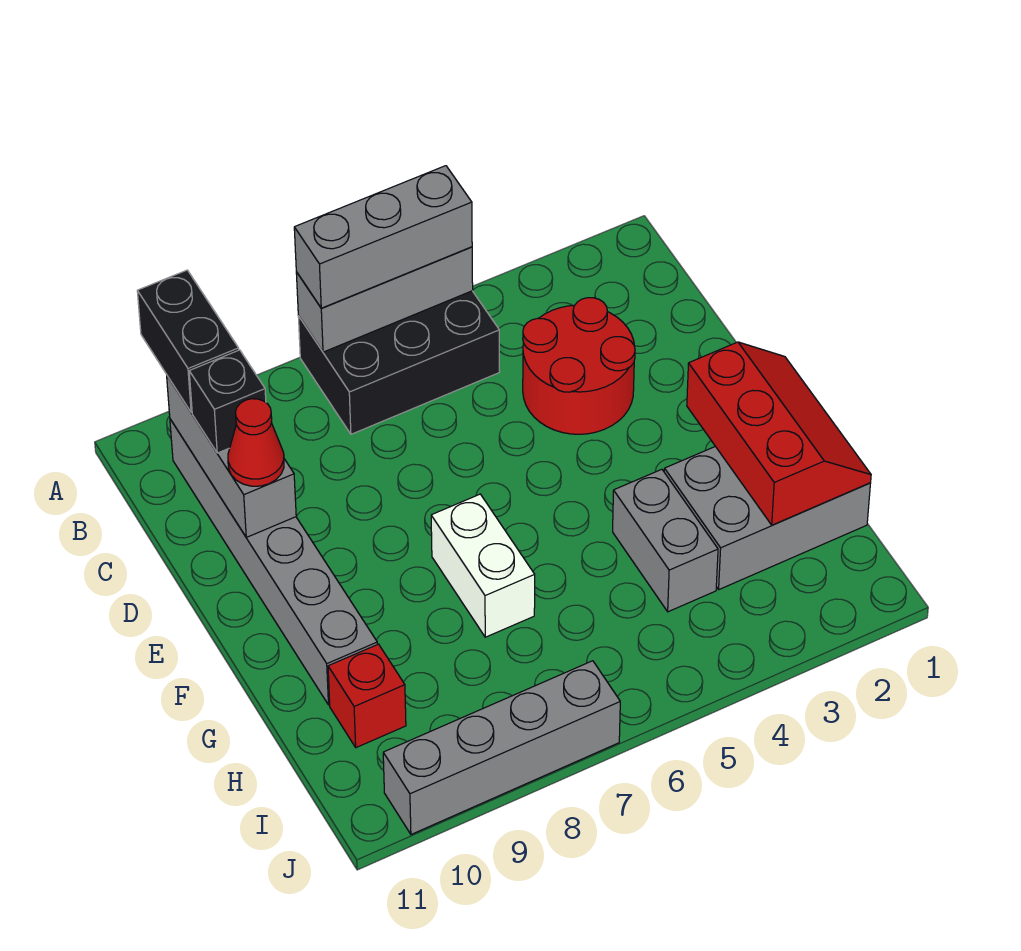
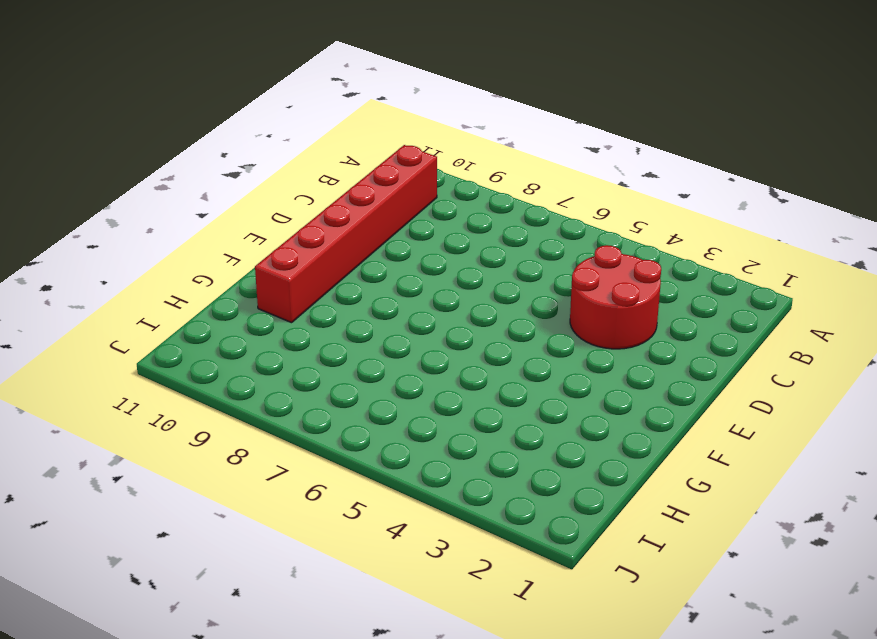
red 1x6 brick [255,145,437,323] -> grey 1x6 brick [170,419,377,705]
none -> black 2x3 brick [298,291,500,434]
none -> white 1x2 brick [431,494,535,637]
none -> grey 2x3 brick [664,447,871,589]

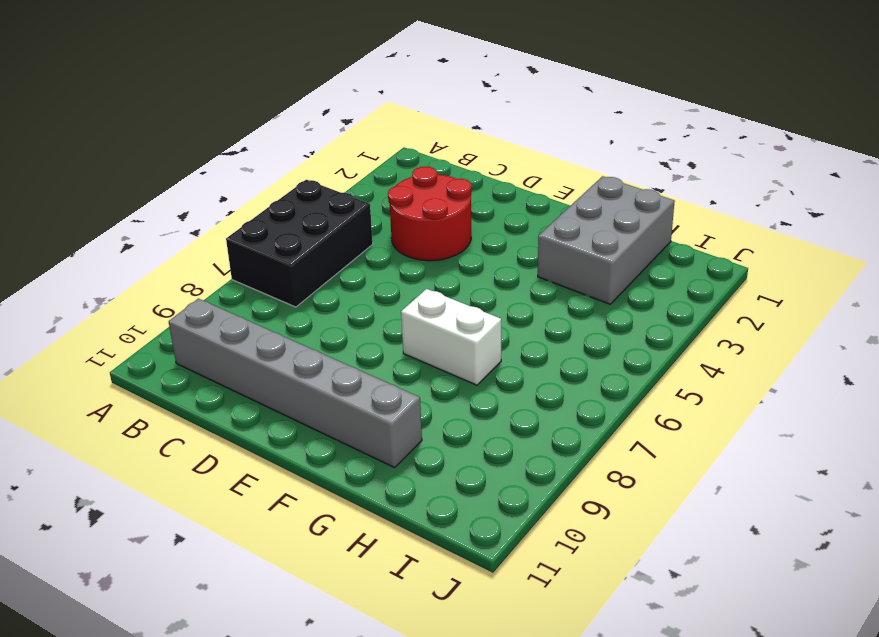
none -> grey 1x2 brick [613,469,718,612]
none -> red 1x1 brick [328,644,406,748]
none -> grey 1x4 brick [383,661,620,834]

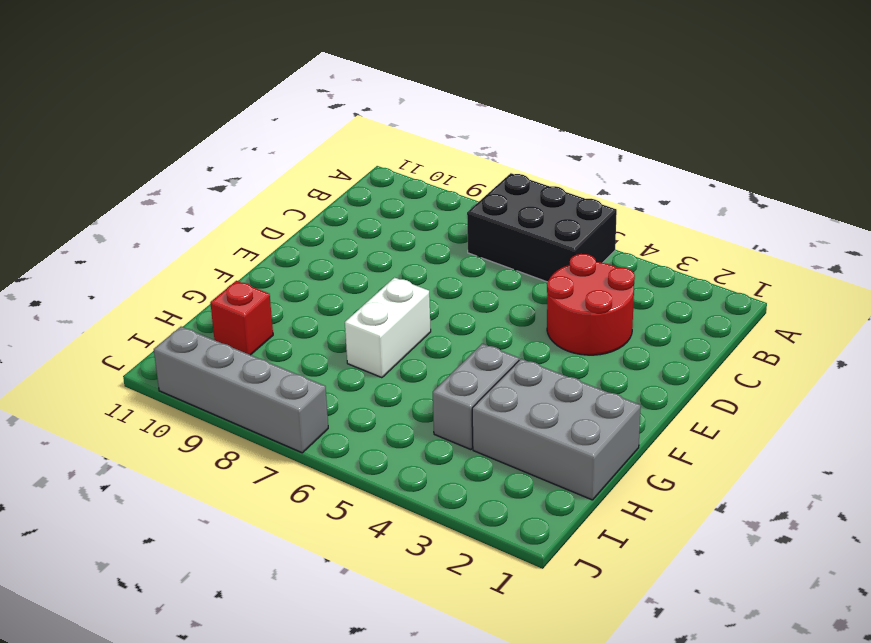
none -> grey 1x6 brick [170,419,377,705]
none -> grey 1x3 brick [296,247,473,352]
none -> grey 1x3 brick [167,376,296,537]

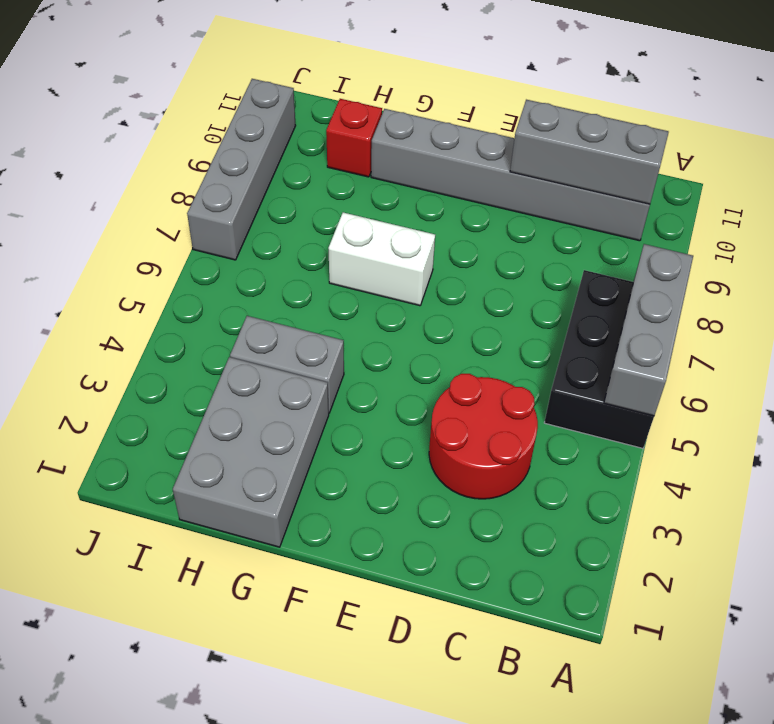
none -> red 2x3 slope [687,342,871,525]
none -> grey 1x3 brick [294,166,472,308]
none -> black 1x2 brick [137,270,239,412]

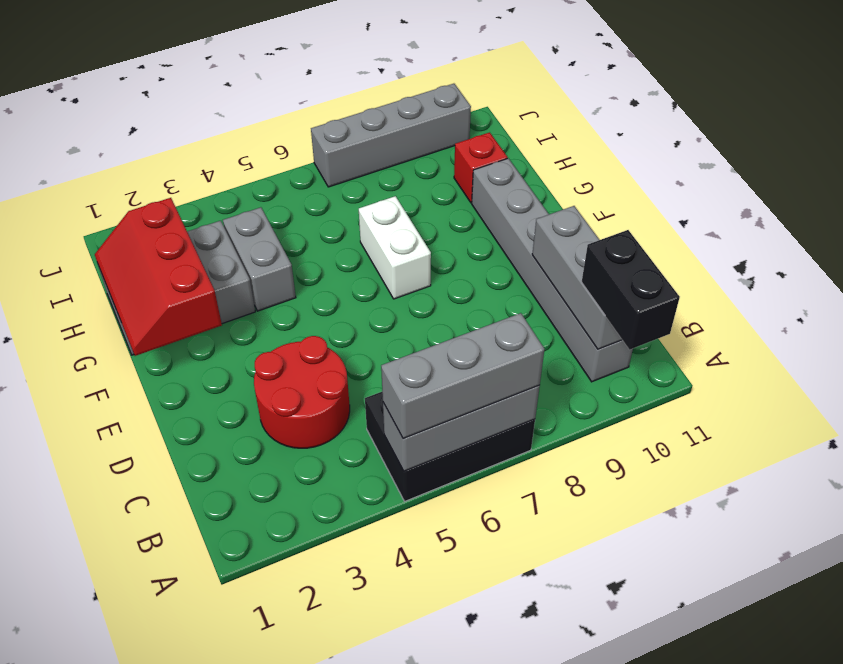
none -> black 1x1 brick [189,350,266,453]
none -> red 1x1 cone [228,399,284,486]

